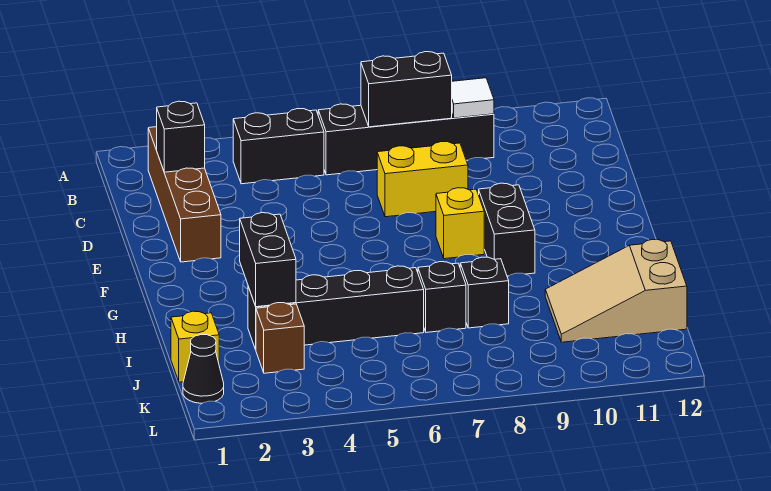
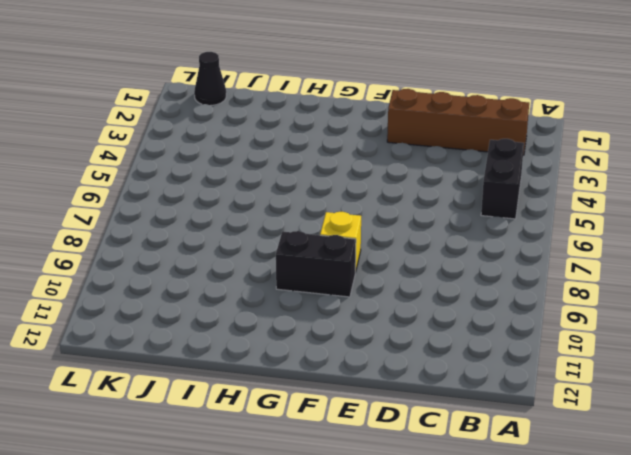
none -> black 1x4 brick [318,104,494,175]
none -> yellow 1x2 brick [377,142,468,217]
none -> black 1x4 brick [248,266,424,349]

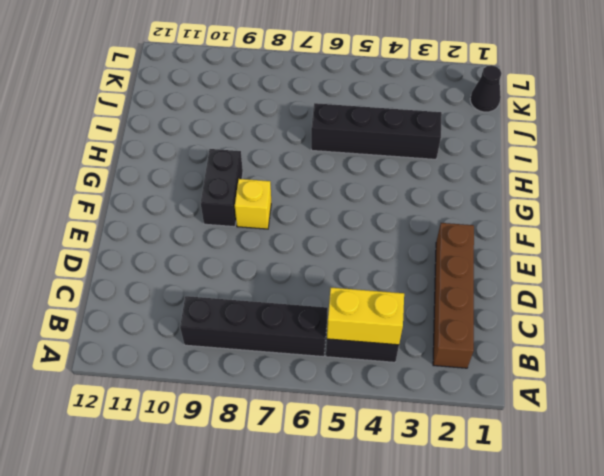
yellow 1x2 brick [327,288,404,345] -> yellow 1x2 brick moved to [377,142,468,217]
none -> black 1x1 brick [418,262,466,332]
none -> black 1x1 brick [460,257,509,328]
none -> tan 2x3 slope [545,239,687,342]

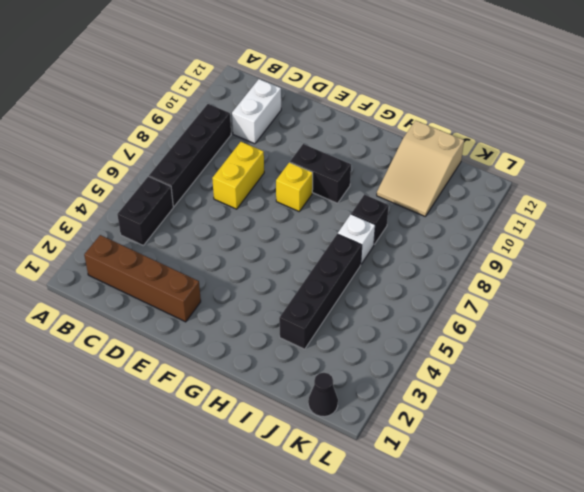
white 1x2 brick [232,79,281,144] -> none
white 1x1 brick [338,214,375,264] -> black 1x1 brick [418,262,466,332]
none -> yellow 1x1 brick [171,311,219,382]
none -> brown 1x1 brick [256,303,304,373]
none -> black 1x2 brick [361,52,452,127]

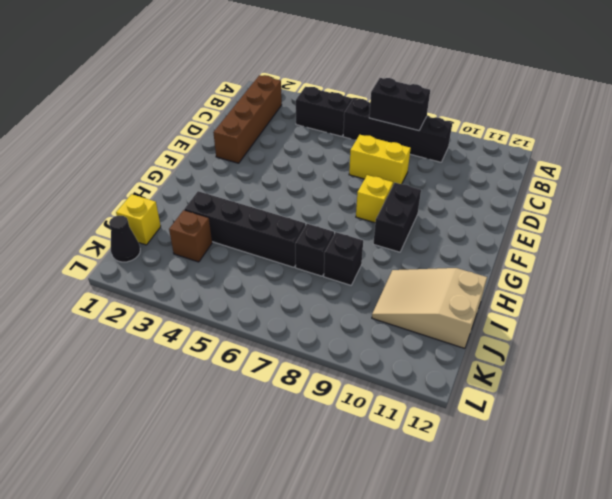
none -> white 1x1 tile [452,78,494,118]
none -> black 1x1 brick [157,101,205,172]
none -> black 1x2 brick [240,213,296,307]

